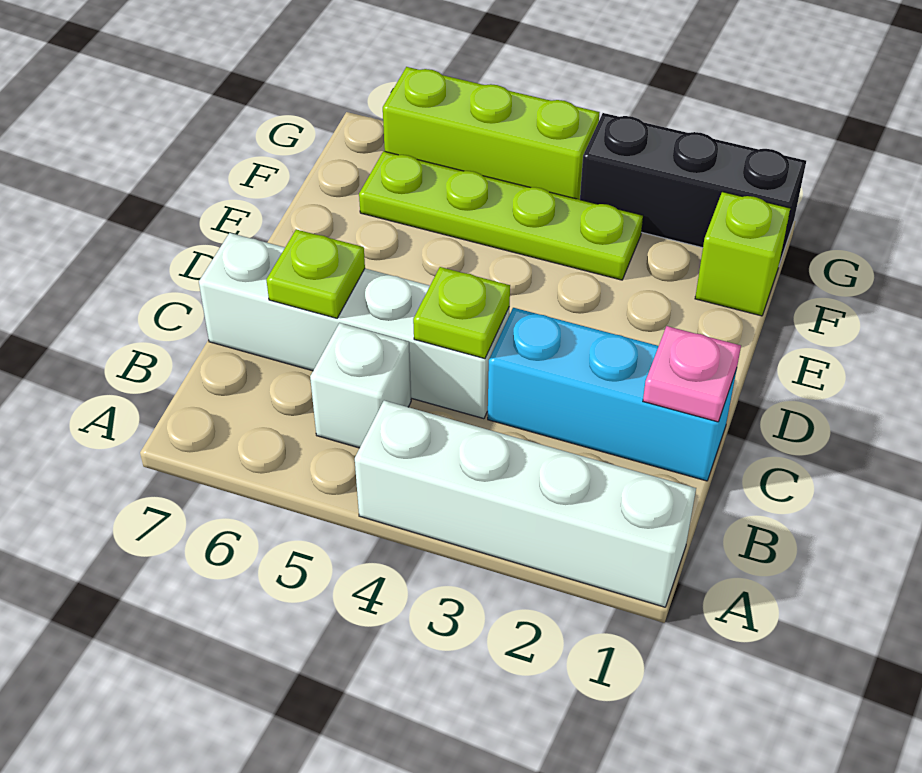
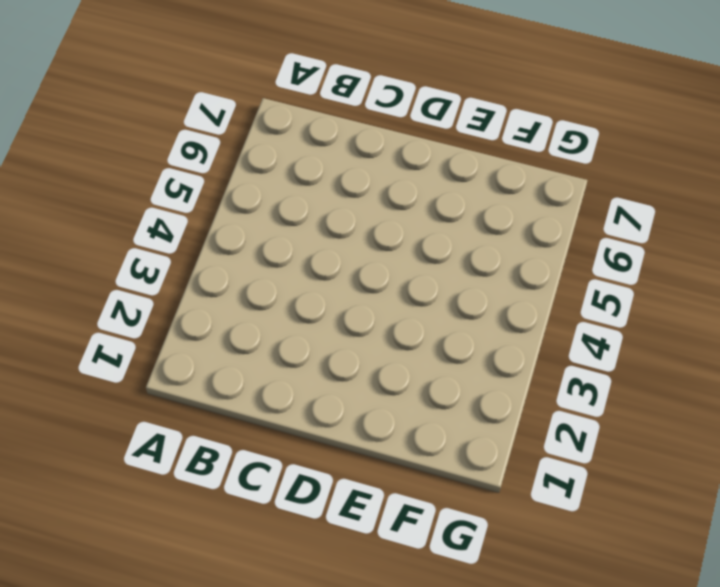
none -> white 1x4 brick [355,401,696,607]
none -> white 1x1 brick [310,323,411,448]

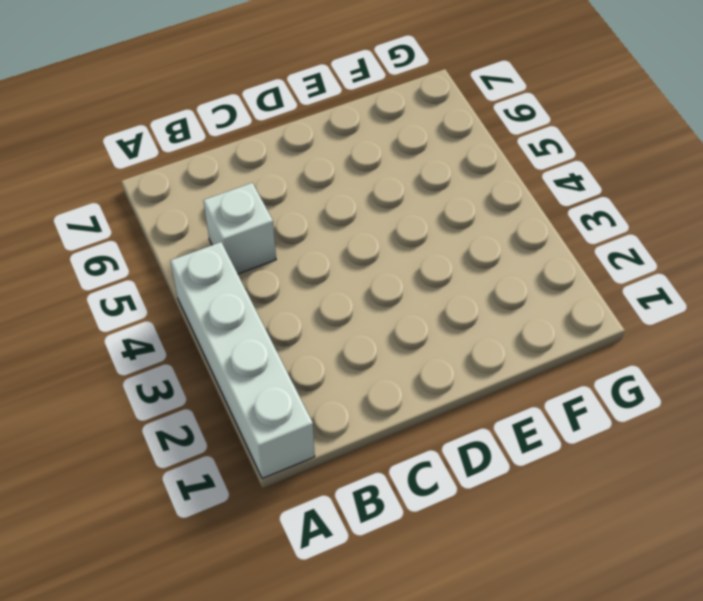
none -> cyan 1x3 brick [488,308,737,481]
none -> white 1x4 brick [199,233,509,419]

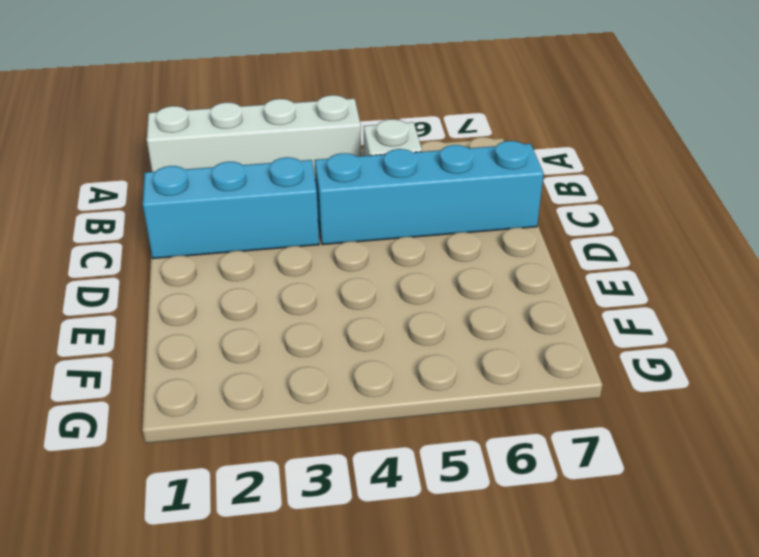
cyan 1x4 brick [315,141,544,245] -> white 1x4 brick [199,233,509,419]
none -> lime 1x1 brick [695,192,791,316]
none -> lime 1x4 plate [359,151,643,280]

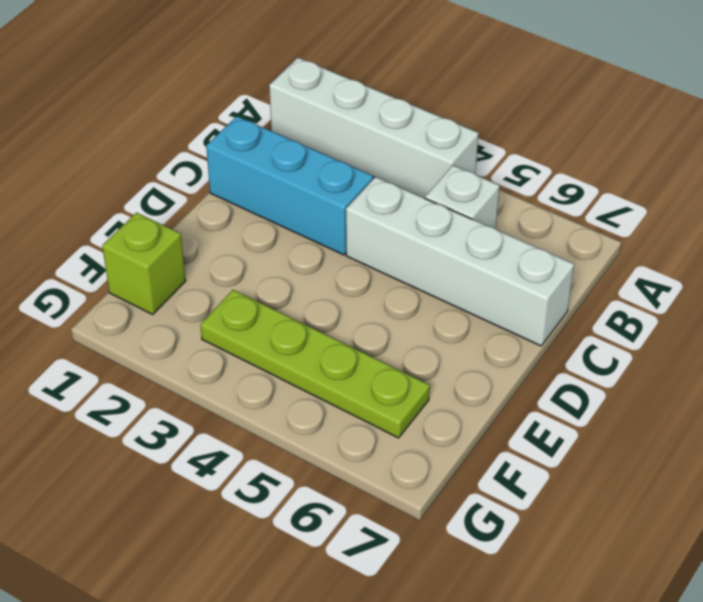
none -> black 1x3 brick [580,113,806,264]
none -> lime 1x3 brick [383,67,599,200]

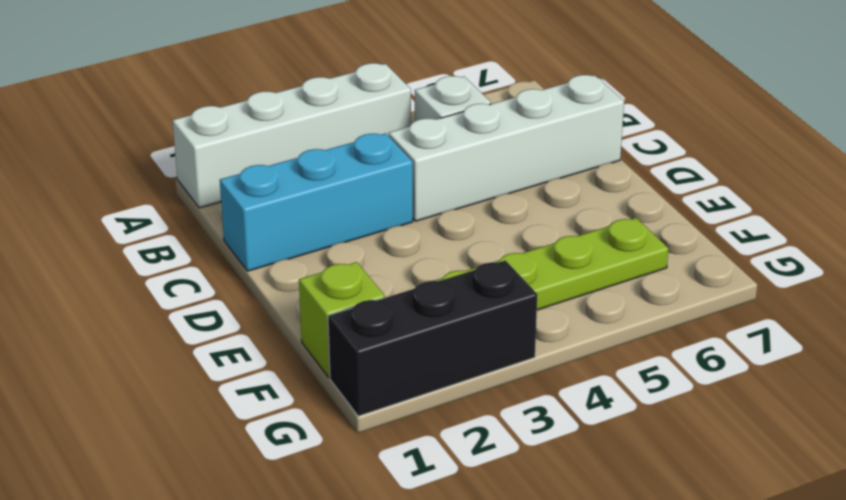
none -> lime 1x3 brick [383,67,599,200]
none -> pink 1x1 plate [643,326,741,422]

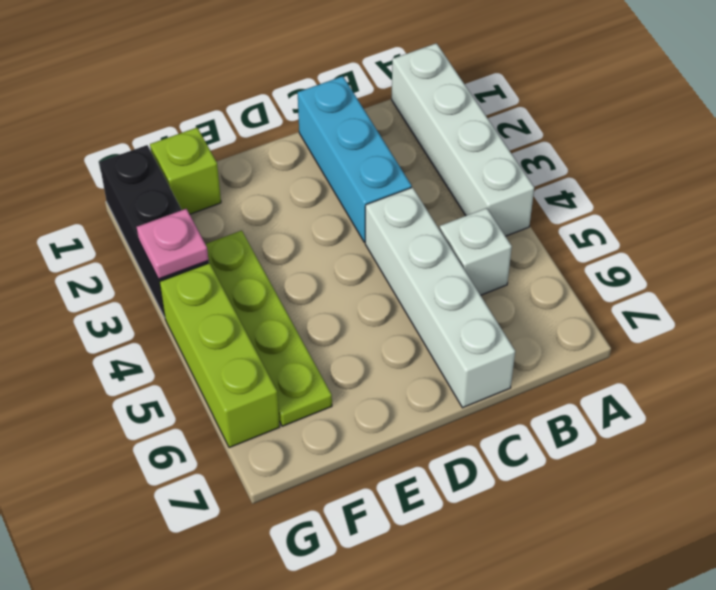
pink 1x1 plate [137,209,209,279] -> pink 1x1 plate moved to [643,326,741,422]
none -> lime 1x1 plate [413,267,510,359]
none -> lime 1x1 plate [266,229,365,318]

